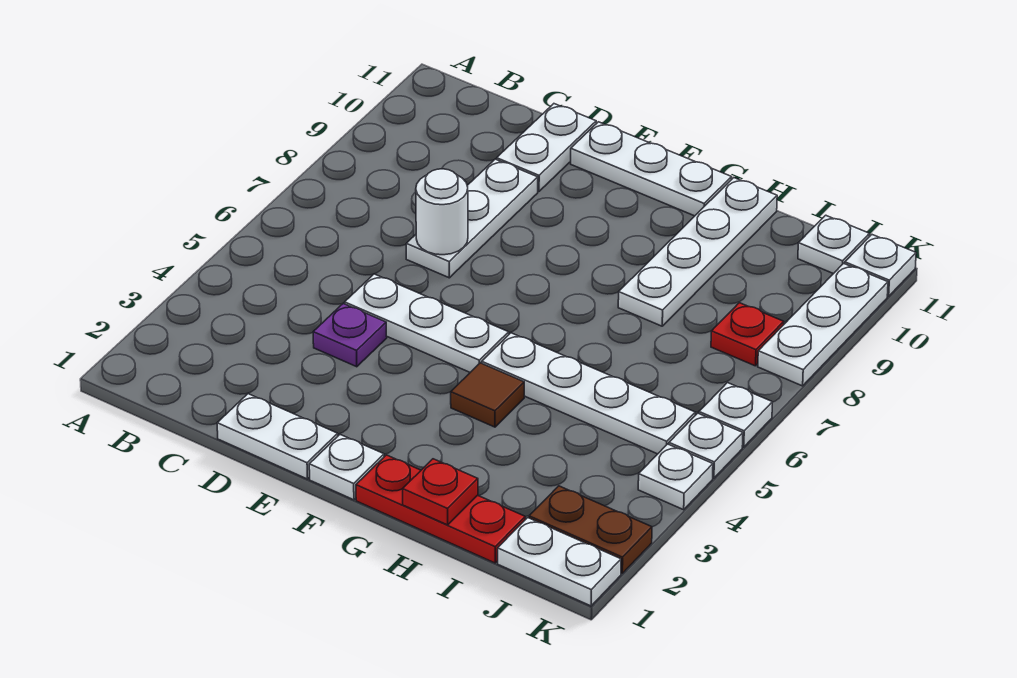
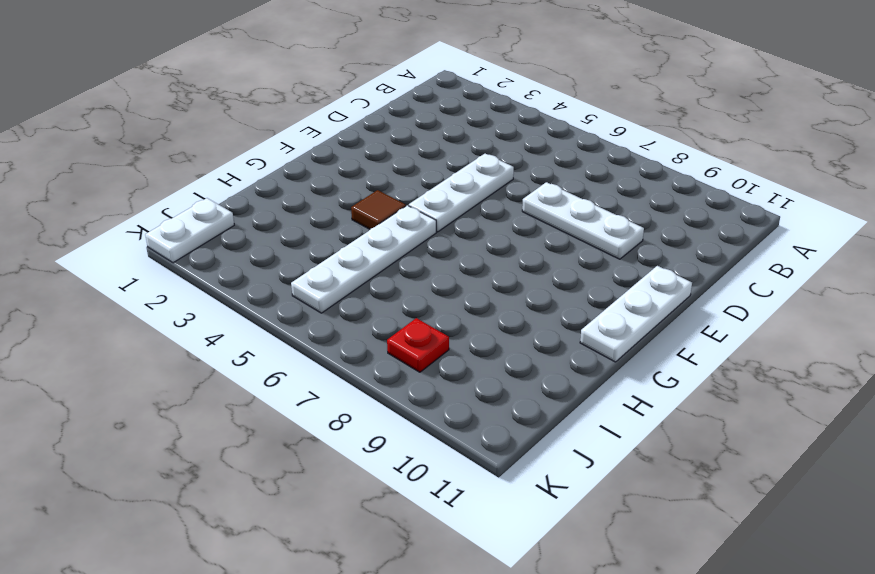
none -> white 1x2 plate [217,394,338,479]
none -> purple 1x1 plate [313,304,387,367]
none -> white 1x2 plate [497,104,596,191]

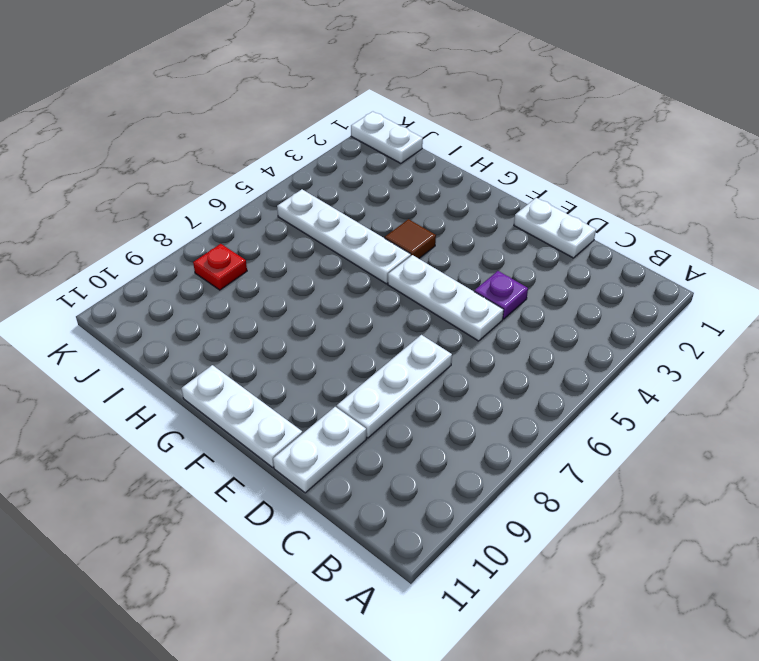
none -> white 1x1 plate [309,435,384,500]
none -> red 1x3 plate [356,455,525,563]
none -> white 1x4 plate [618,178,777,326]

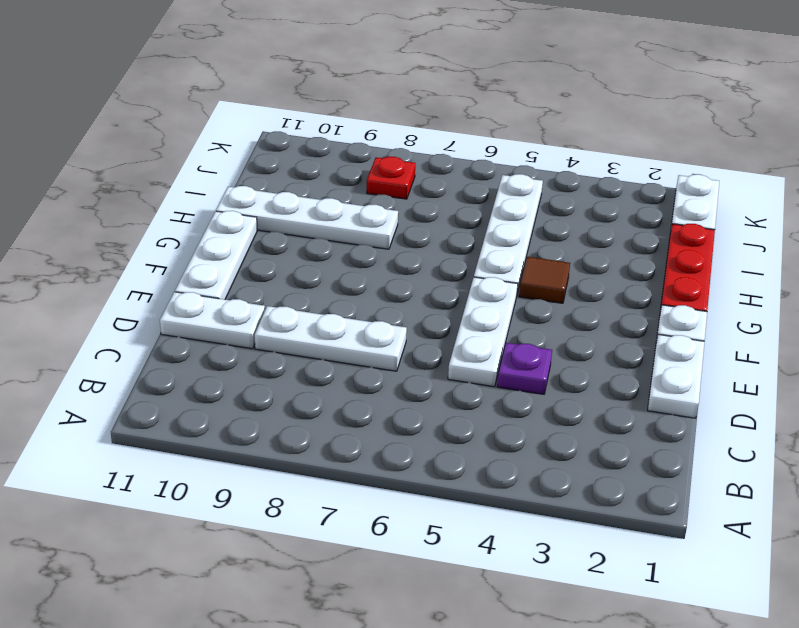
none -> brown 1x2 plate [529,486,652,573]
none -> white 1x1 plate [798,215,870,274]
none -> white 1x1 plate [638,444,713,510]

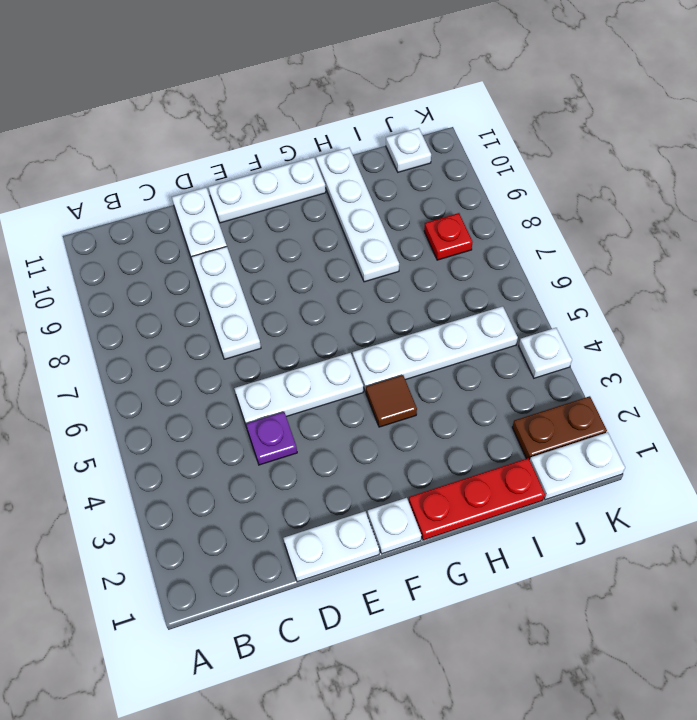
none -> white 1x1 plate [669,413,743,478]
none -> white 1x1 plate [699,383,772,447]
none -> white 1x3 plate [758,263,888,386]

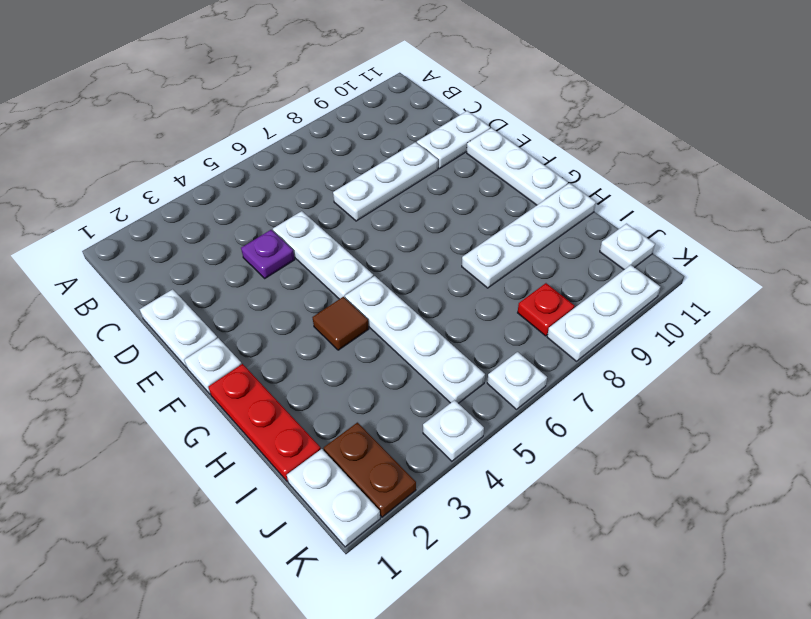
none -> white 1x1 plate [669,413,743,478]
none -> white 1x1 plate [845,235,916,296]
none -> white 1x1 round brick [416,169,468,255]

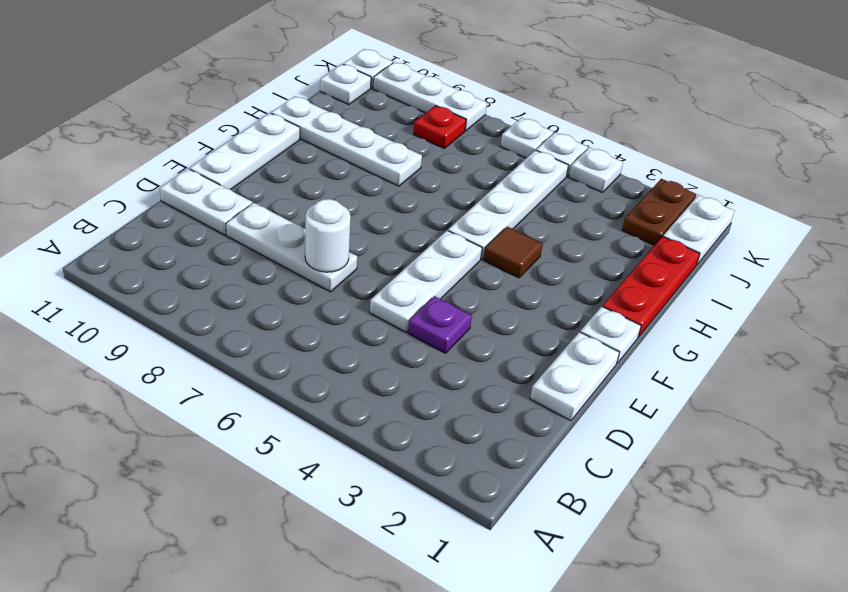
none -> red 1x1 plate [403,459,478,525]

